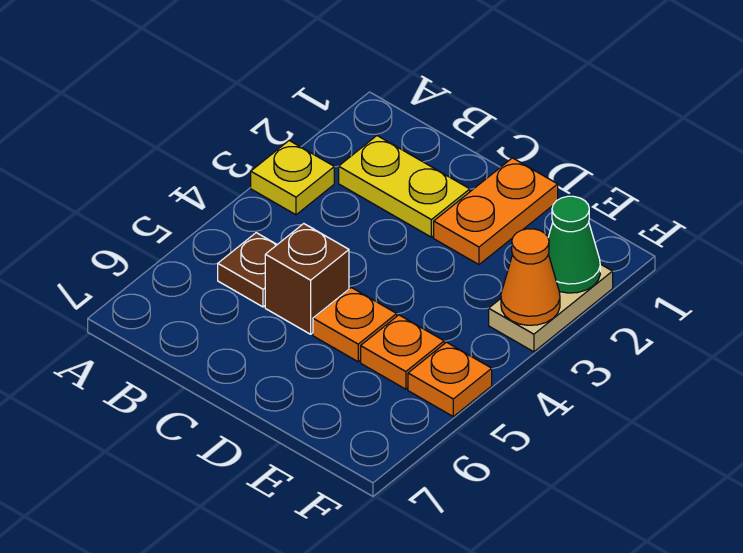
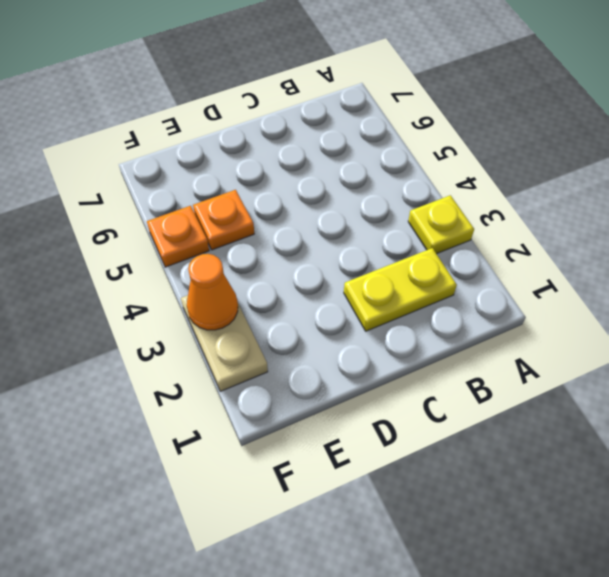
none -> brown 1x1 plate [218,233,277,307]
none -> brown 1x1 brick [265,224,349,334]

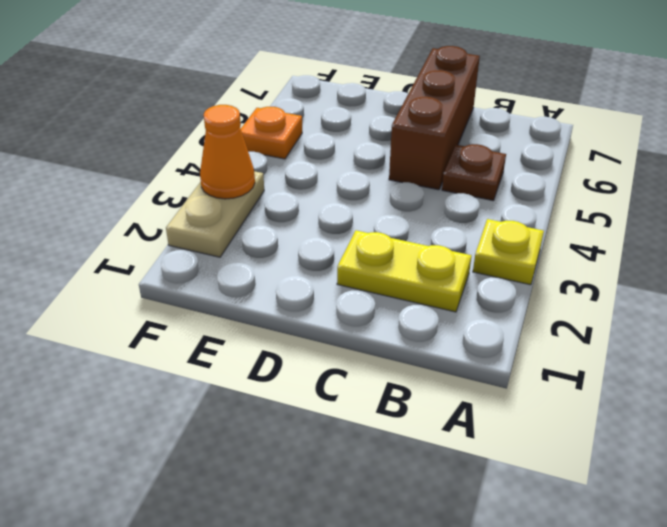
brown 1x3 brick [389,46,480,190] -> brown 1x1 brick [265,224,349,334]
none -> orange 1x2 plate [434,158,558,265]
none -> orange 1x1 plate [313,287,397,362]

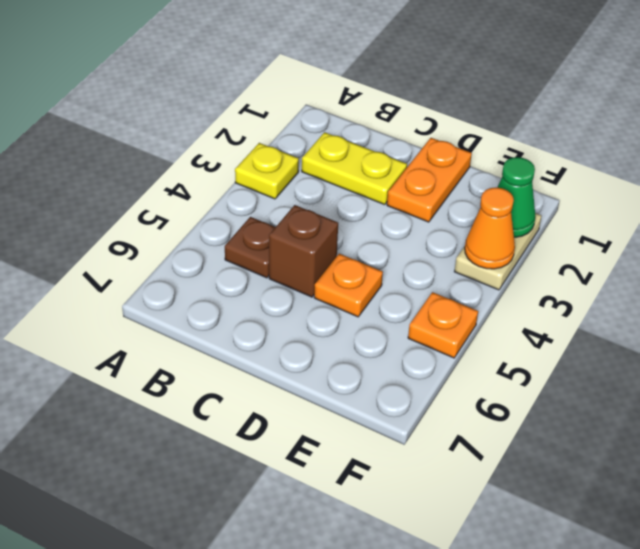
none -> orange 1x1 plate [361,315,444,389]

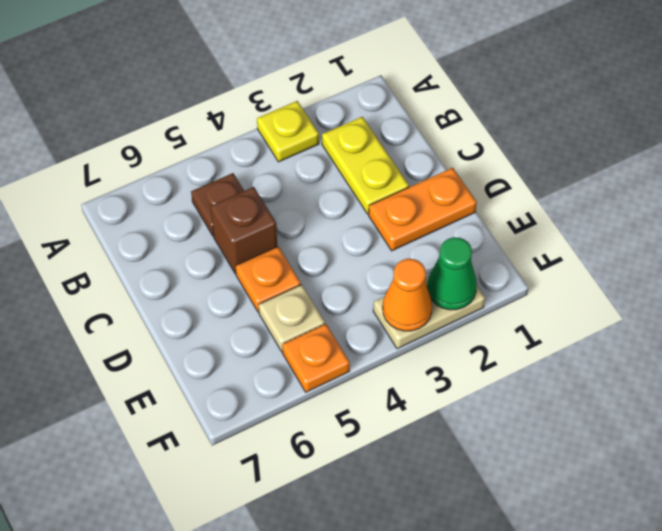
tan 1x1 plate [259,285,325,352] -> orange 1x1 plate [361,315,444,389]

